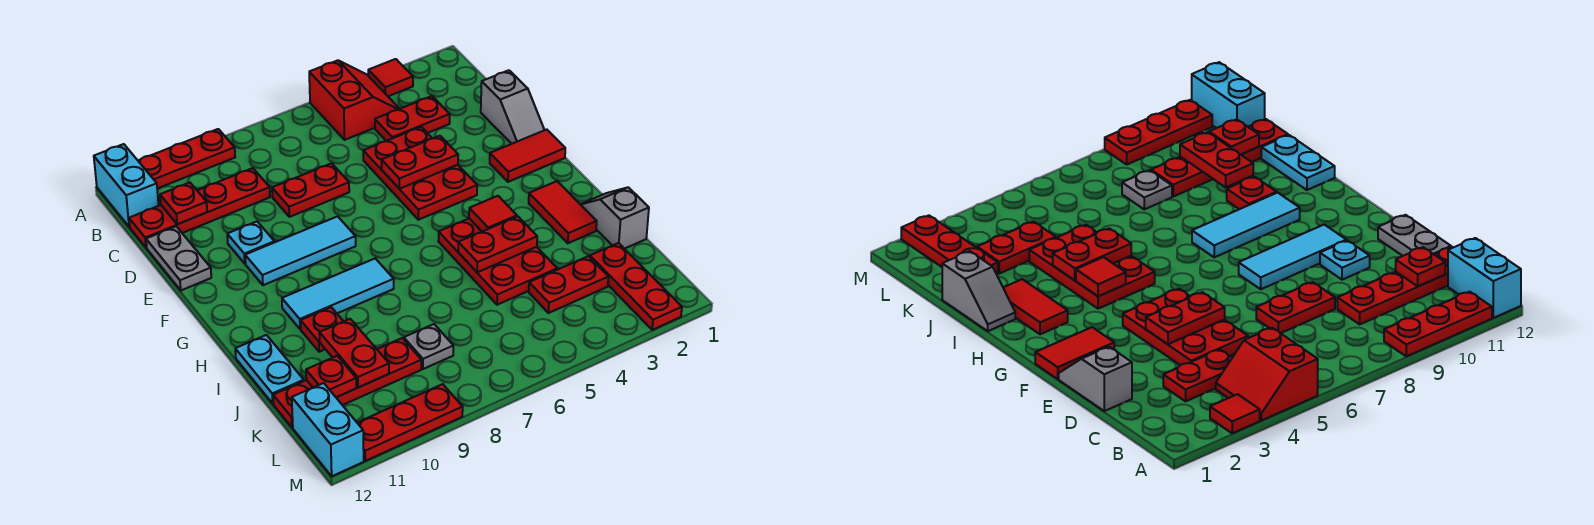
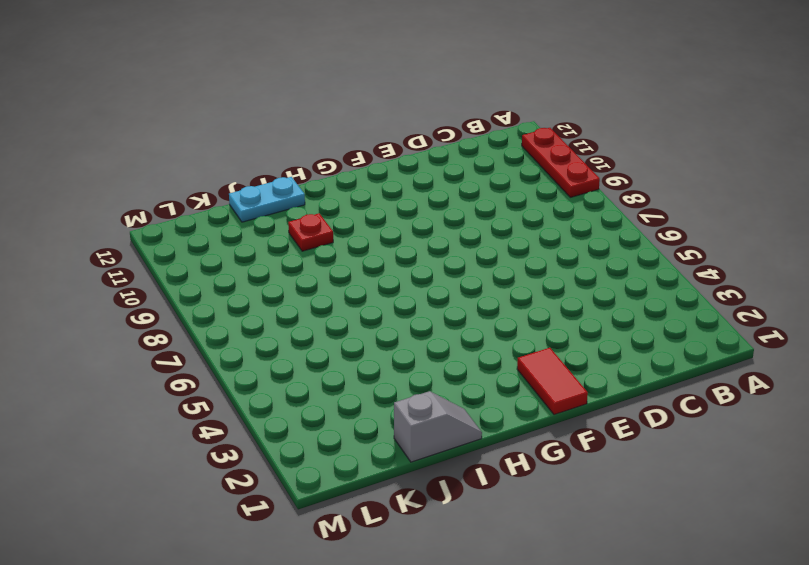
none -> red 1x1 tile [368,59,413,96]
none -> red 2x2 slope [309,60,400,140]
none -> cyan 1x2 brick [94,144,159,227]
none -> red 1x2 plate [375,96,450,141]

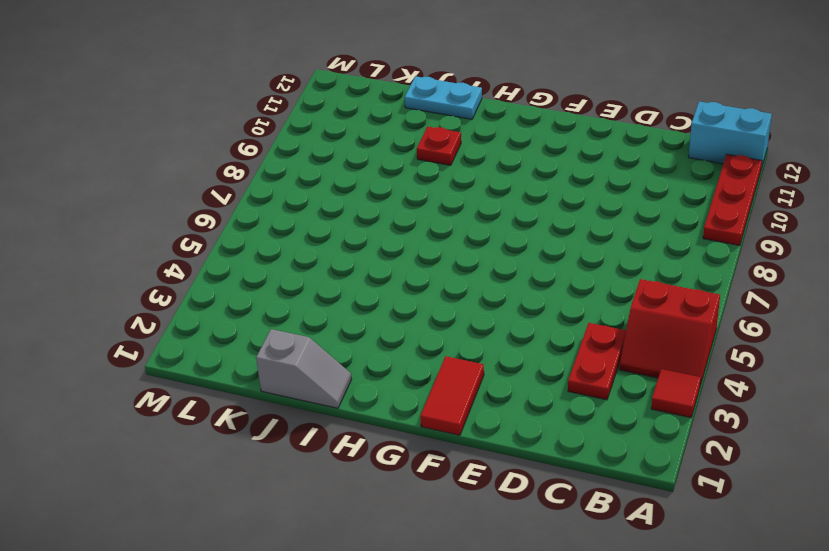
none -> red 1x4 plate [129,168,270,248]
none -> grey 1x2 slope [481,70,544,144]
none -> red 2x3 plate [363,127,477,220]
none -> red 1x2 plate [272,163,349,217]

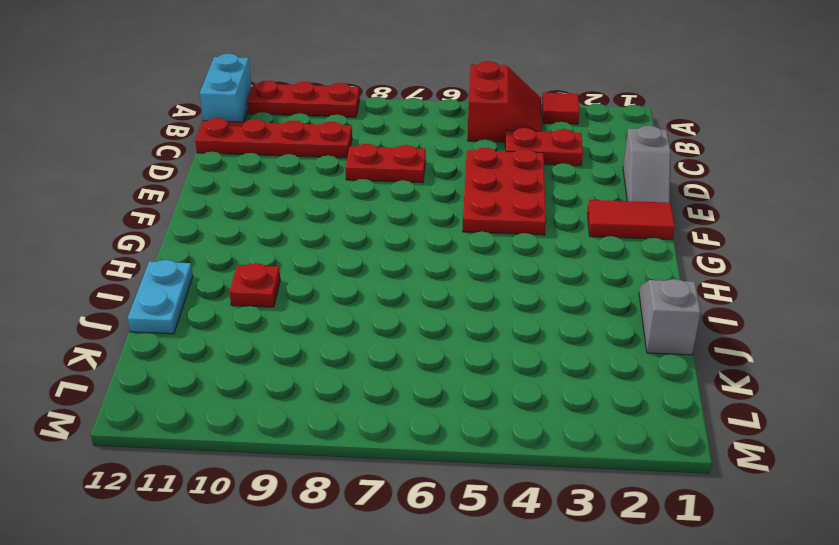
none -> grey 1x2 plate [146,226,211,290]
none -> cyan 1x1 plate [227,222,274,264]
none -> cyan 1x3 tile [245,216,356,285]
none -> red 1x2 tile [529,181,597,243]

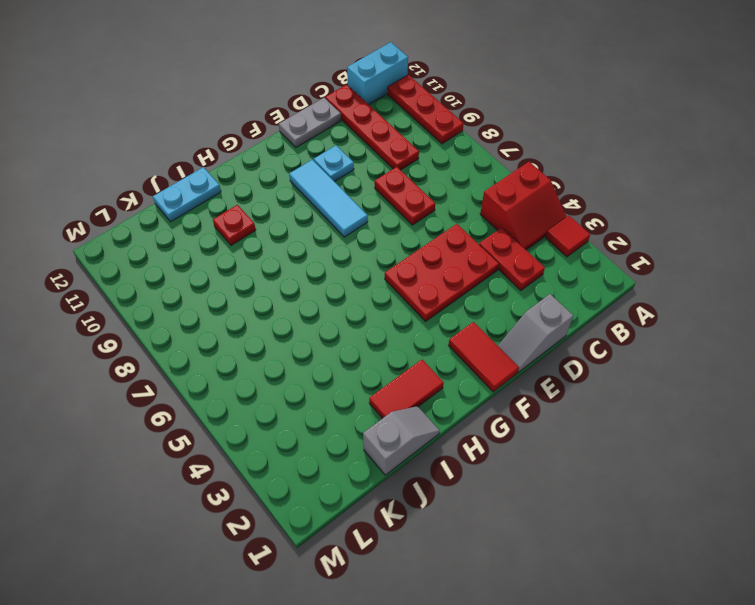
none -> red 2x3 plate [438,219,557,305]
none -> cyan 1x3 tile [282,258,394,329]
none -> red 1x3 plate [590,243,682,330]
none -> red 1x2 plate [529,256,609,313]

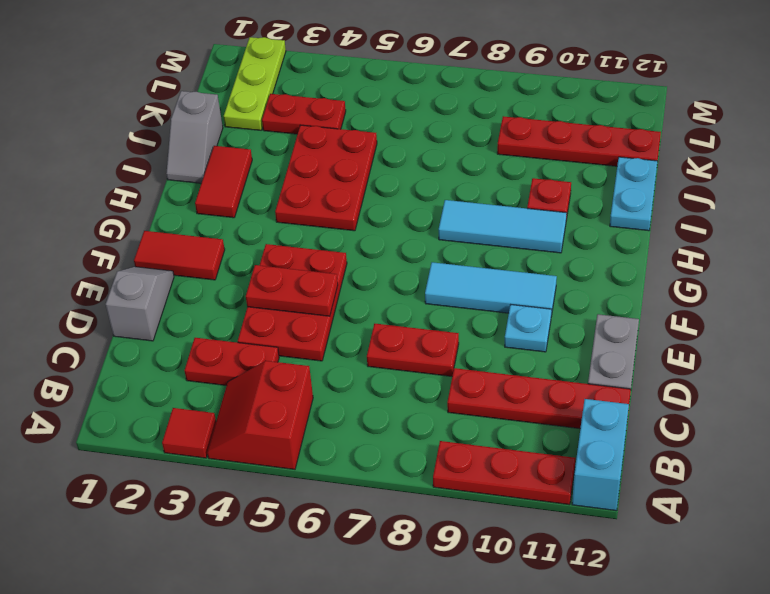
lime 1x3 plate [224,37,286,130] -> red 1x3 plate [590,243,682,330]
none -> grey 1x1 plate [404,324,453,369]
none -> cyan 1x2 brick [292,383,364,476]
none -> red 1x3 plate [357,384,463,461]
none -> red 1x1 plate [160,183,207,224]

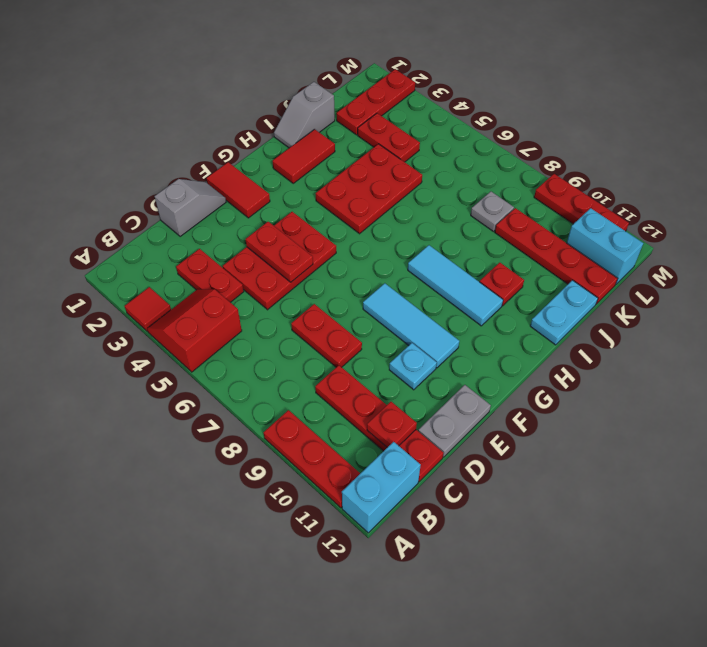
cyan 1x2 brick [567,208,643,284] -> cyan 1x2 brick turned to [292,383,364,476]
none -> red 1x1 tile [469,196,517,232]
none -> red 1x2 plate [458,217,537,272]
none -> red 1x2 plate [319,319,389,388]
none -> red 1x1 plate [306,356,356,397]

